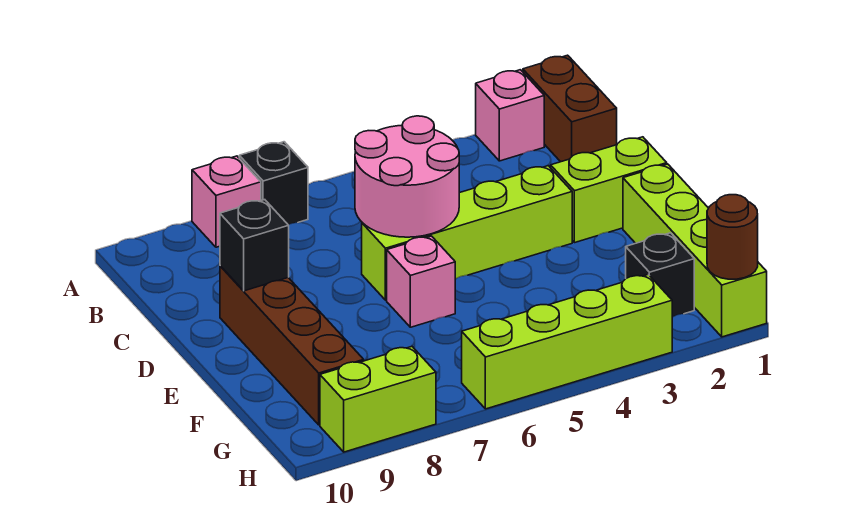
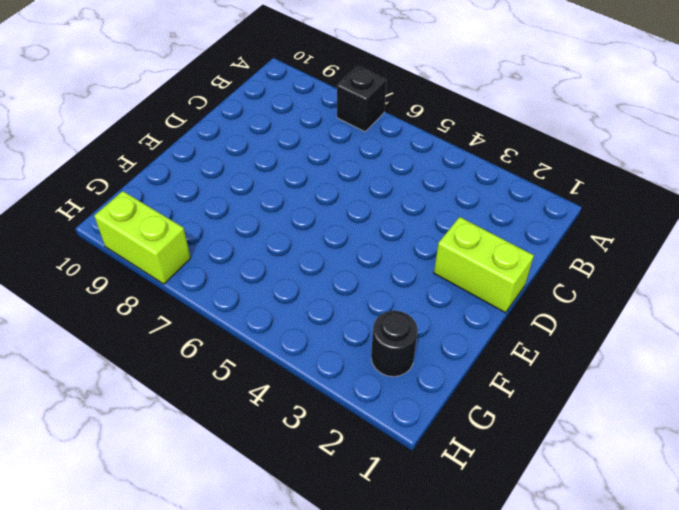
black 1x1 round brick [371,311,418,377] -> black 1x1 brick [626,233,694,317]
none -> brown 1x2 brick [523,55,617,162]
none -> pink 1x1 brick [476,70,544,161]
none -> pink 1x1 brick [192,156,261,247]

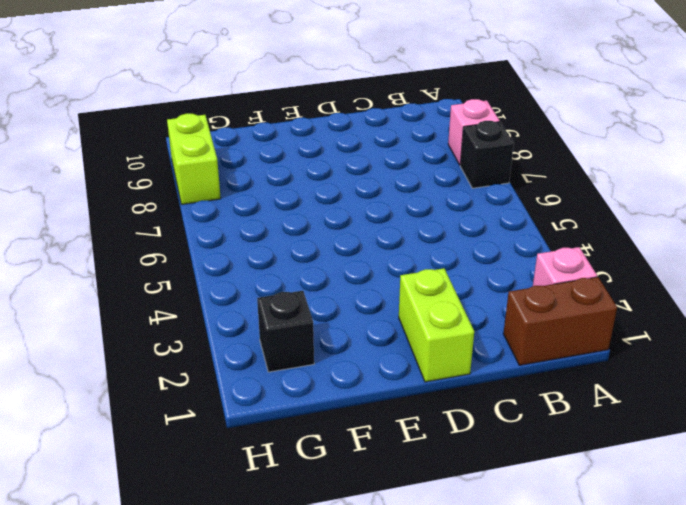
none -> lime 1x4 brick [362,166,572,300]
none -> brown 1x4 brick [220,266,364,425]
none -> lime 1x4 brick [623,164,767,337]

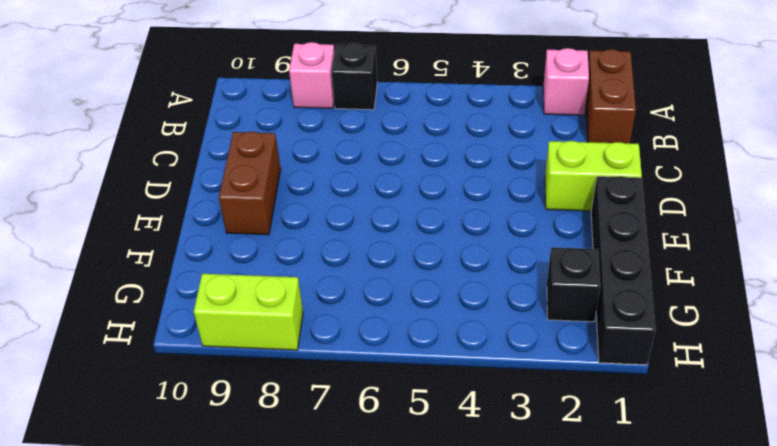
brown 1x2 brick [219,132,281,235] -> brown 1x4 brick [220,266,364,425]
black 1x4 brick [591,176,656,365] -> lime 1x4 brick [623,164,767,337]
none -> lime 1x4 brick [362,166,572,300]
none -> pink 1x1 brick [387,236,455,327]
none -> lime 1x4 brick [462,274,672,409]

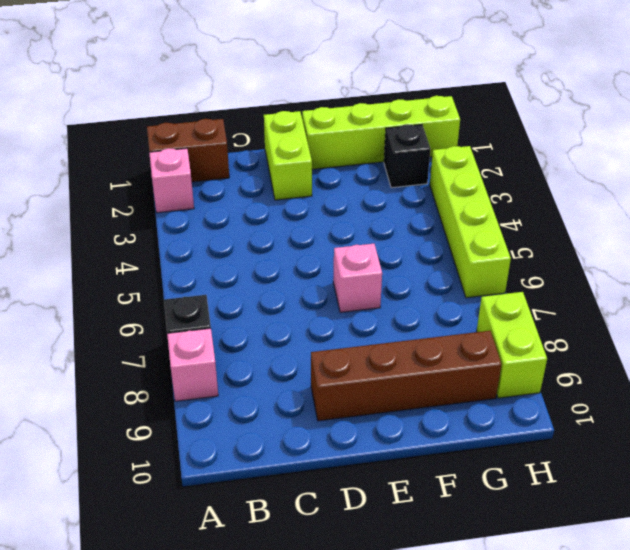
none -> lime 1x4 brick [362,166,572,300]
none -> pink 2x2 round brick [355,116,459,237]
none -> black 1x1 brick [220,200,289,291]

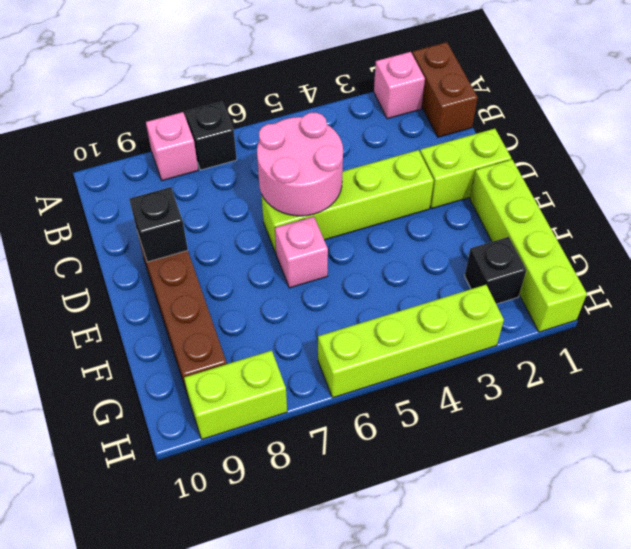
none -> brown 1x1 round brick [707,195,758,279]

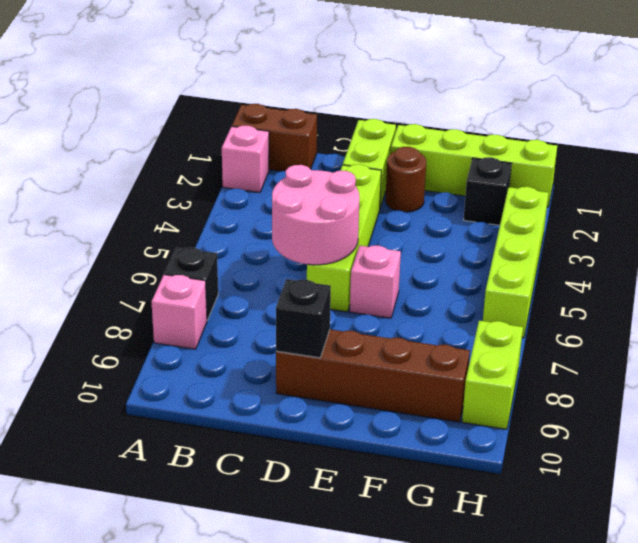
brown 1x1 round brick [385,147,426,212] -> brown 1x1 round brick moved to [707,195,758,279]

